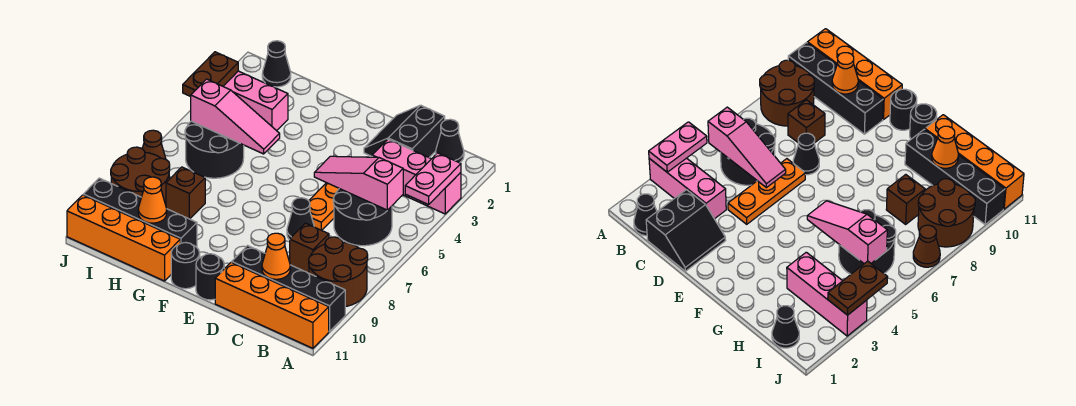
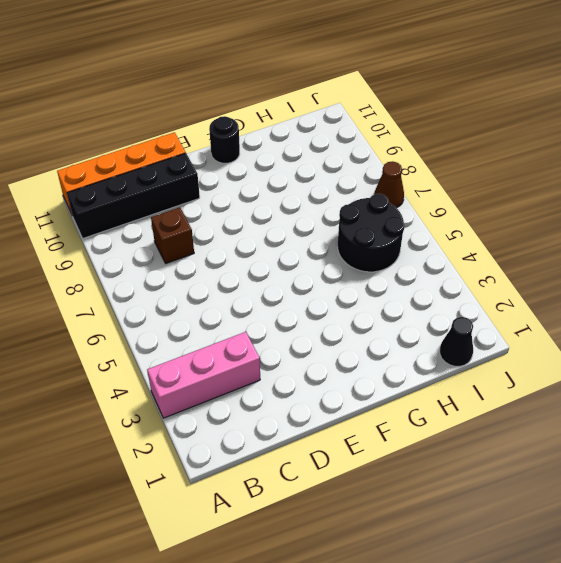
none -> brown 2x2 round brick [309,237,368,307]
none -> black 1x1 cone [436,119,464,163]
none -> black 2x2 round brick [333,189,392,246]

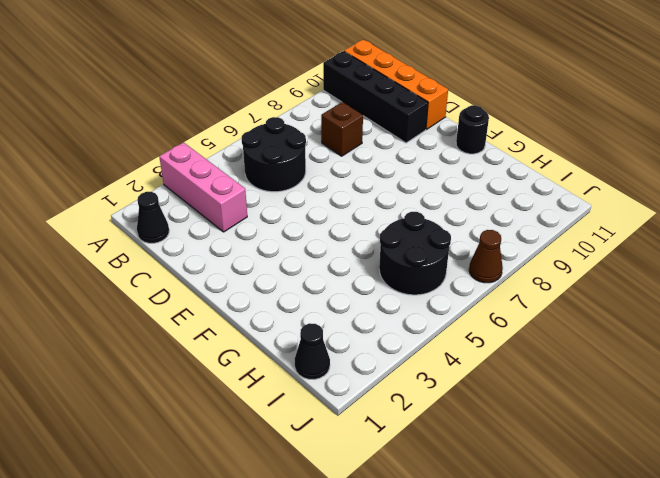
none -> brown 2x2 round brick [309,237,368,307]
none -> black 2x2 slope [364,105,445,157]
none -> orange 1x3 plate [309,183,339,230]

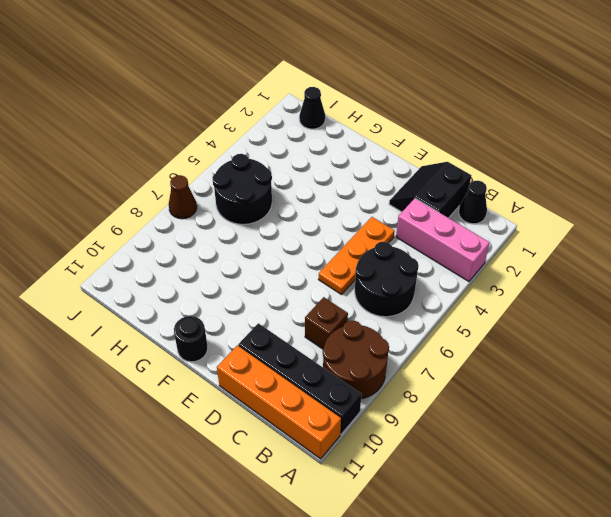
none -> black 1x1 cone [287,198,314,240]
none -> black 1x1 round brick [196,254,224,300]
none -> black 1x4 brick [83,178,197,247]

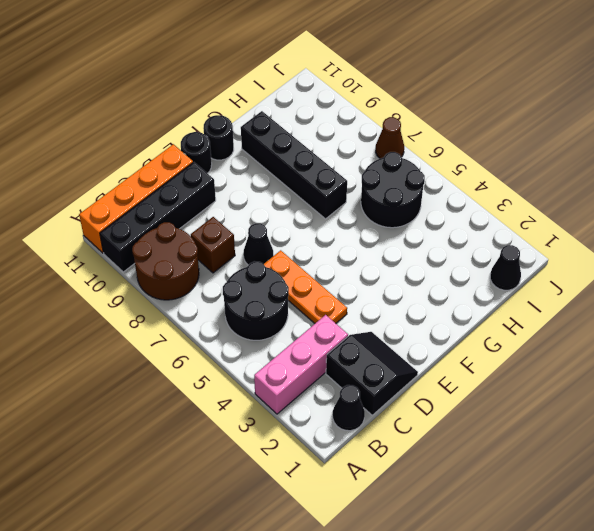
black 1x4 brick [241,111,347,219] -> black 1x4 brick turned to [83,178,197,247]
none -> orange 1x4 brick [67,195,180,281]
none -> pink 1x3 brick [223,71,288,131]
none -> brown 1x1 brick [166,167,205,219]

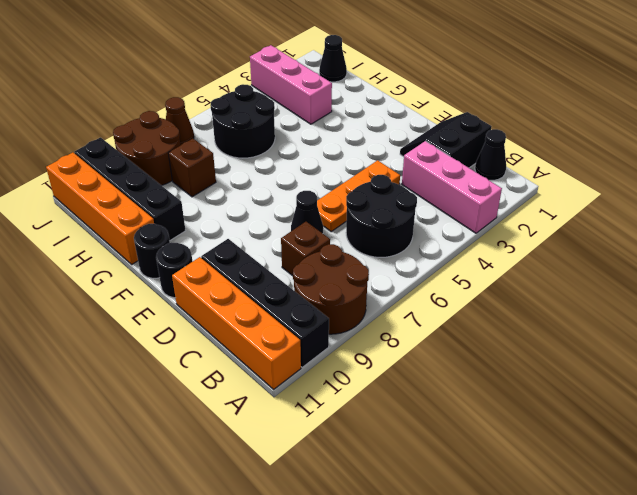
none -> pink 1x2 plate [405,153,461,205]
none -> pink 1x3 slope [314,156,403,210]
none -> orange 1x1 cone [262,233,290,279]

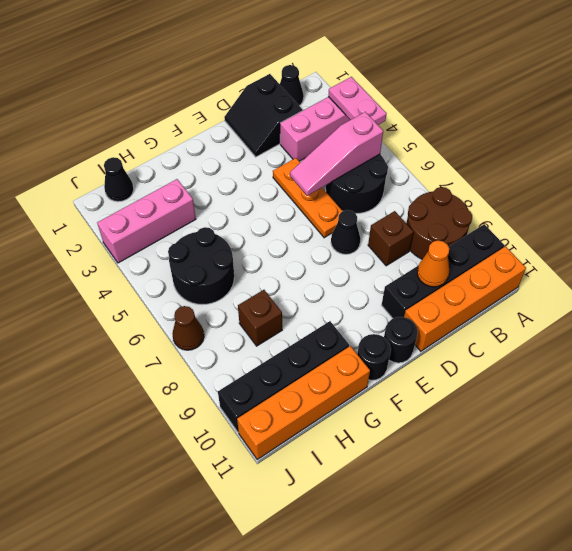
none -> brown 2x2 round brick [111,147,170,205]
none -> pink 1x3 slope [191,79,280,154]
none -> orange 1x1 cone [138,177,167,223]

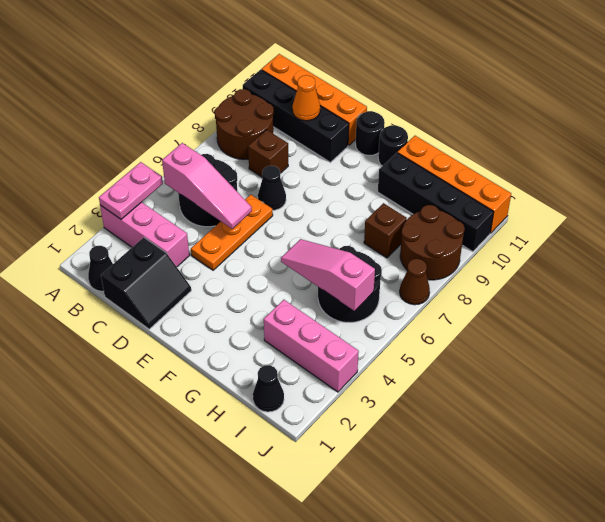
none -> orange 1x1 cone [138,177,167,223]
none -> brown 1x2 plate [183,52,238,97]

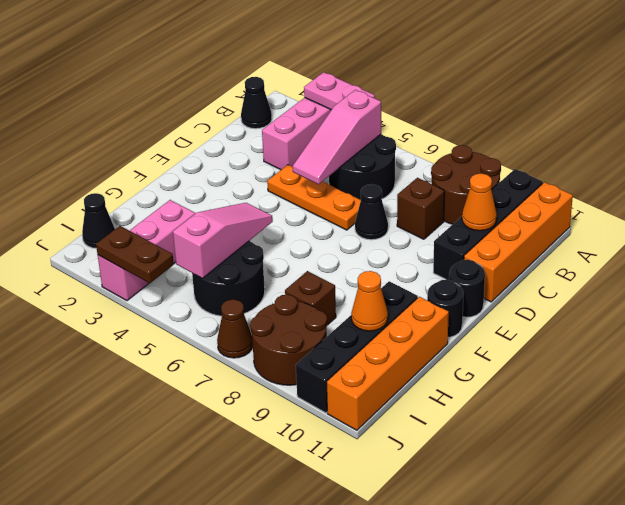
none -> black 2x2 slope [364,105,445,157]

